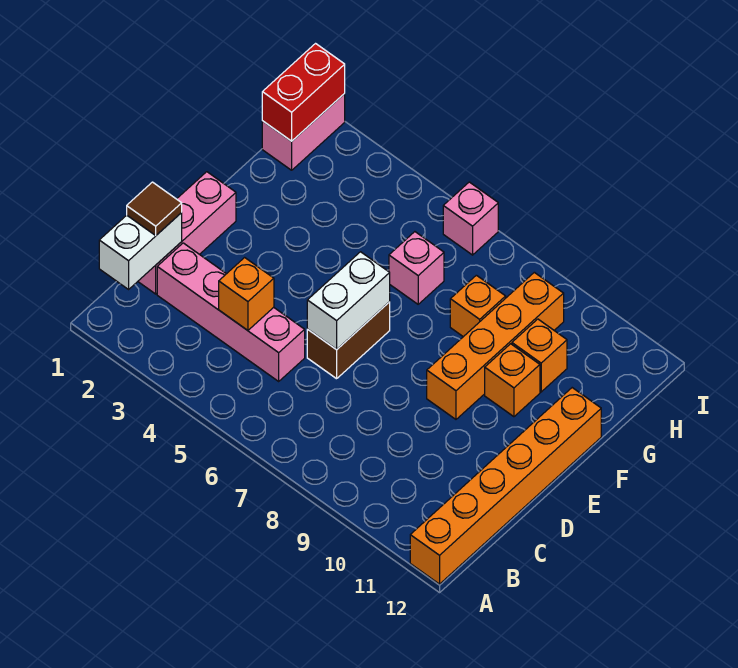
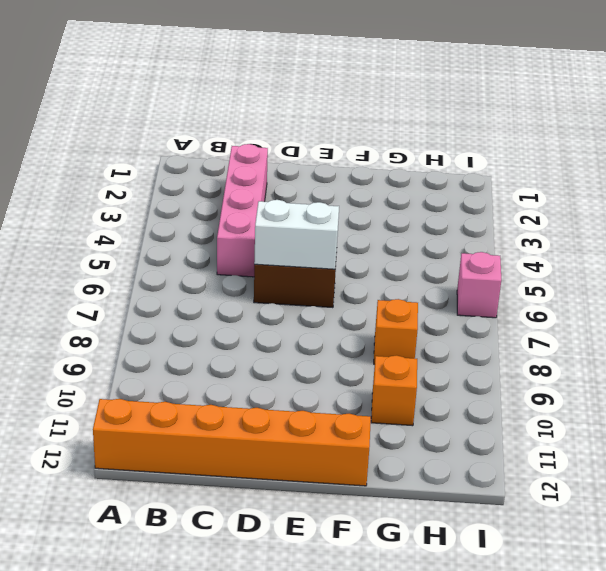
none -> pink 1x3 brick [138,172,236,294]
none -> orange 1x4 brick [427,272,564,419]
none -> orange 1x1 brick [485,344,540,417]

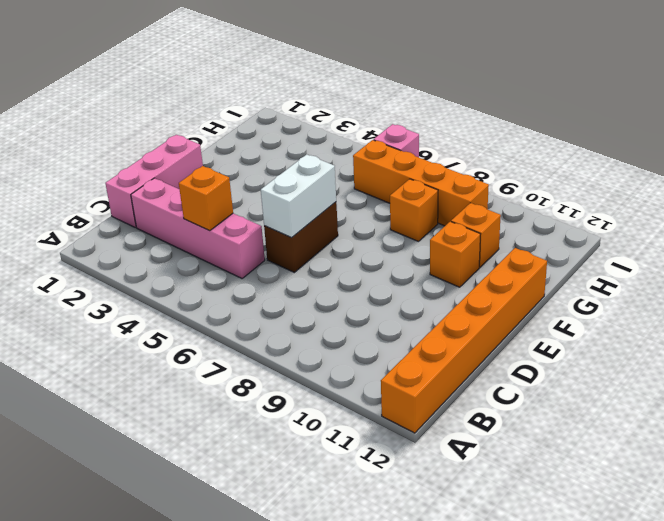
orange 1x4 brick [353,140,489,226] -> orange 1x4 brick turned to [427,272,564,419]
none -> pink 1x1 brick [389,232,444,304]
none -> pink 1x2 brick [262,94,345,170]
none -> white 1x2 brick [99,213,182,289]

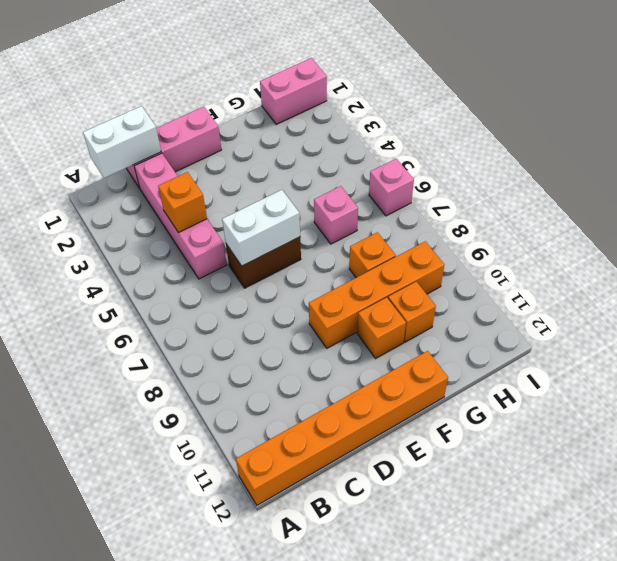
none -> red 1x2 brick [262,44,345,141]
none -> brown 1x1 tile [127,182,182,235]

